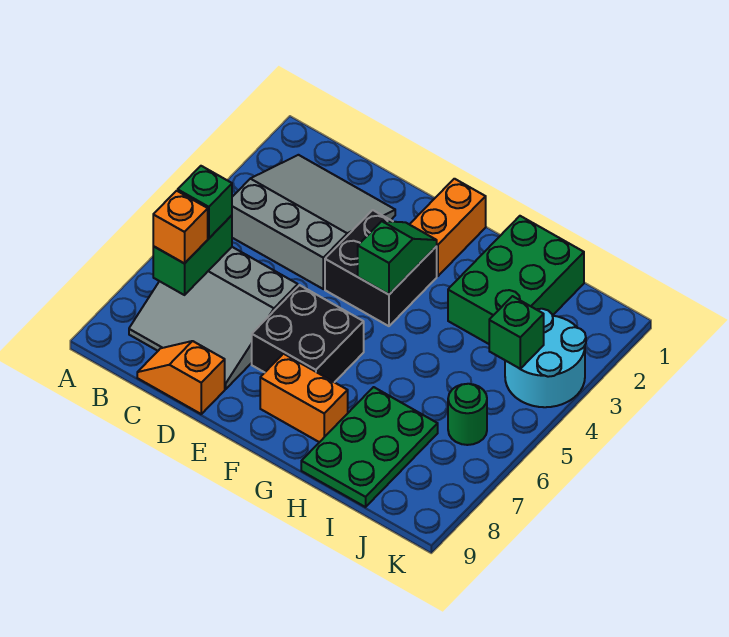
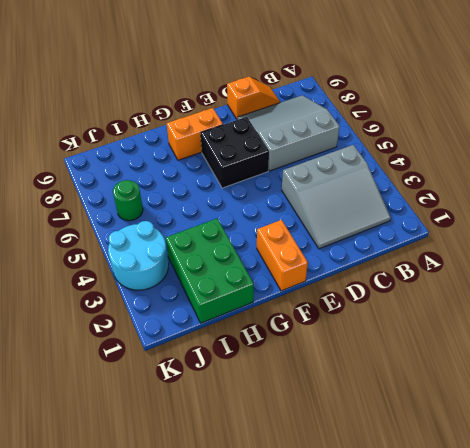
none -> black 2x2 brick [325,210,437,326]
none -> green 2x3 plate [301,387,438,507]
none -> green 1x2 brick [153,215,232,295]

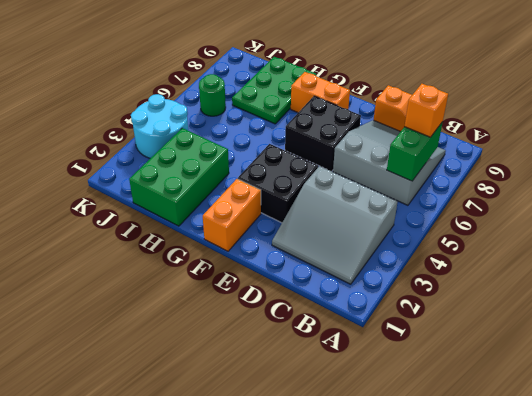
none -> green 1x2 slope [358,221,437,294]
none -> green 1x1 brick [489,296,544,369]
none -> green 1x1 brick [178,166,232,238]

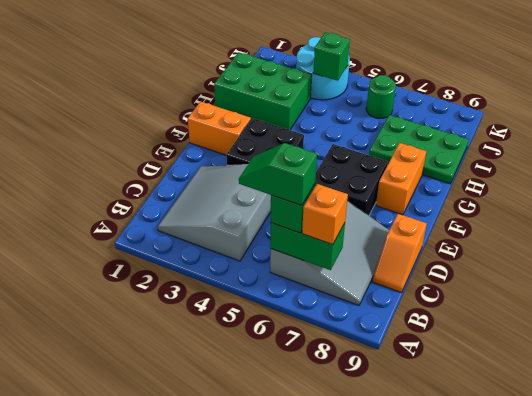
green 1x2 slope [239,143,317,206] -> green 1x2 slope moved to [358,221,437,294]

